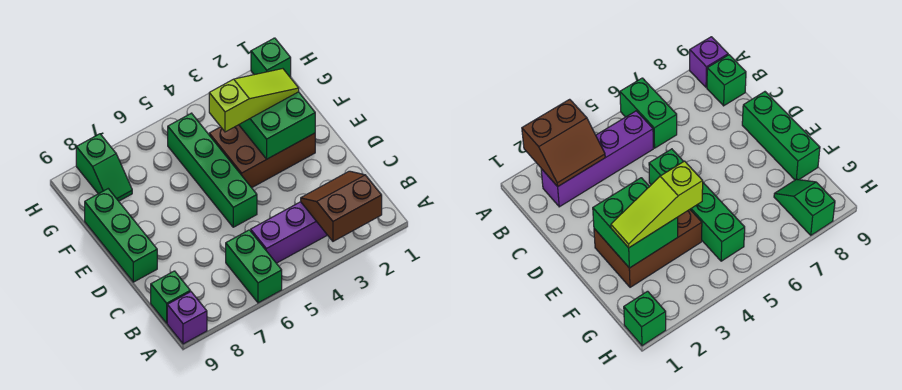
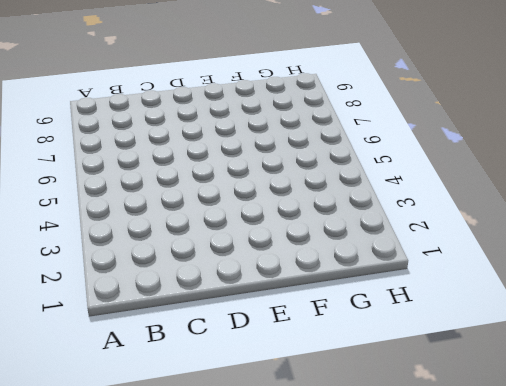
none -> green 1x2 brick [226,230,282,303]
none -> purple 1x1 brick [167,292,207,344]
none -> purple 1x4 brick [251,202,327,263]

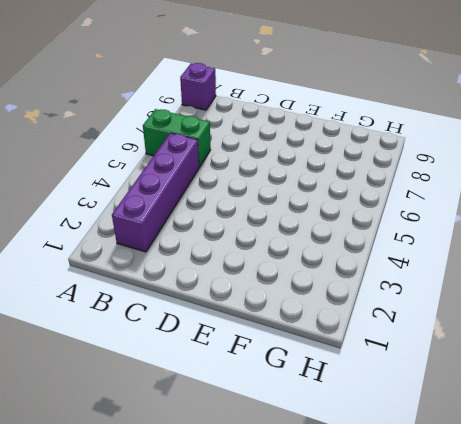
none -> green 1x1 brick [151,271,190,323]
none -> green 1x4 brick [168,113,257,227]
none -> green 1x3 brick [85,189,157,282]

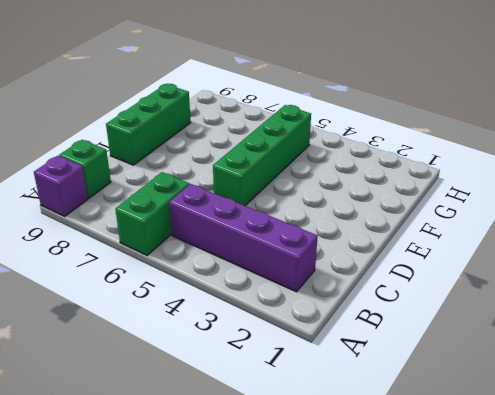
none -> brown 2x3 brick [209,125,315,188]
none -> green 1x2 slope [76,134,132,201]
none -> green 1x1 brick [251,38,291,77]

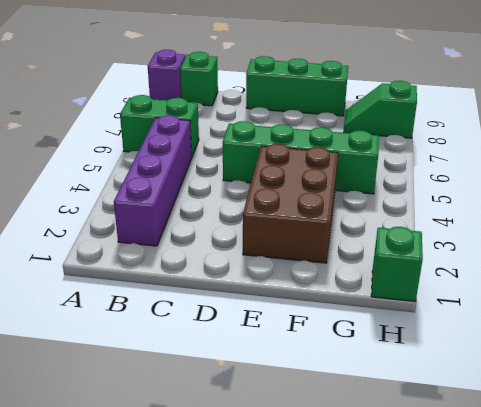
none -> brown 2x2 slope [301,171,382,241]
none -> green 2x2 brick [239,92,315,159]
none -> lime 1x3 slope [209,69,299,132]

